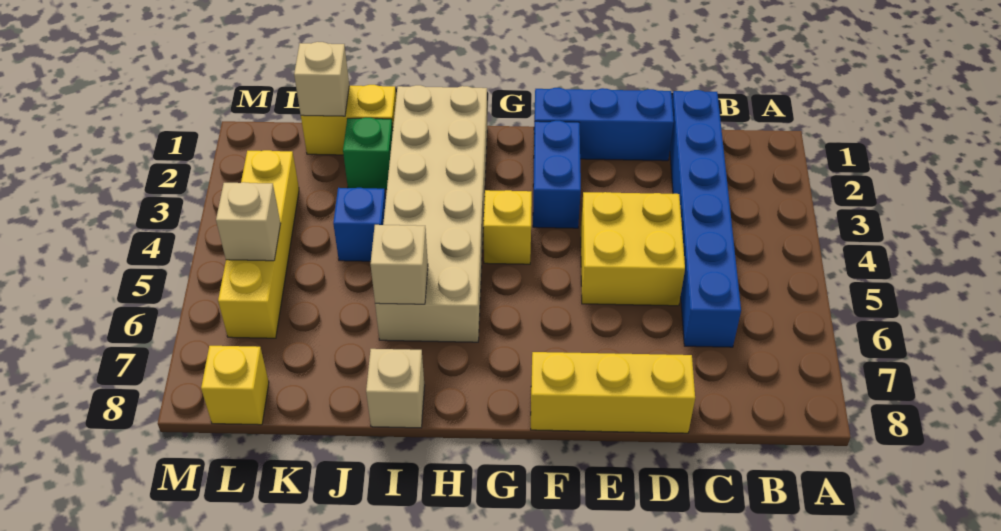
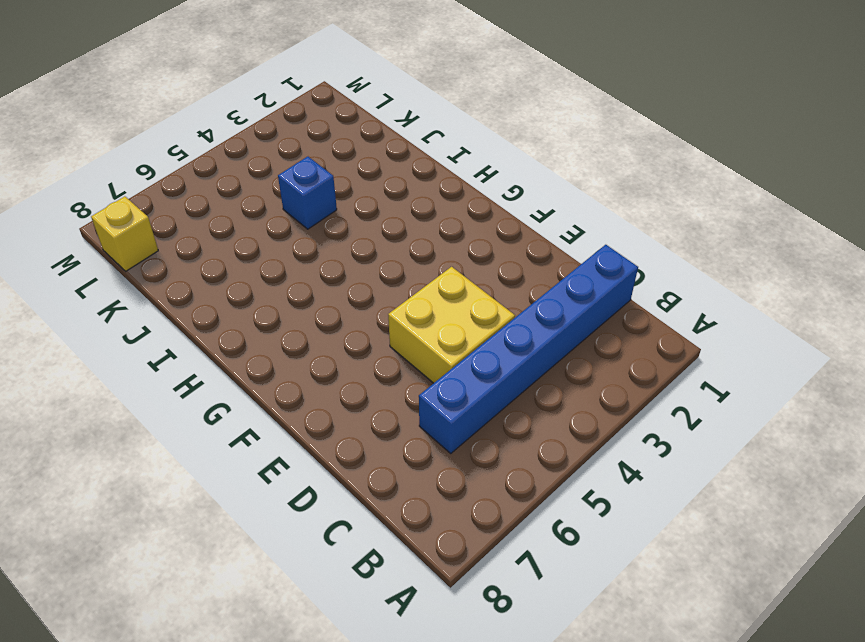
none -> blue 1x3 brick [534,88,674,161]
none -> yellow 1x3 brick [531,352,695,433]
none -> blue 1x2 brick [533,121,581,228]

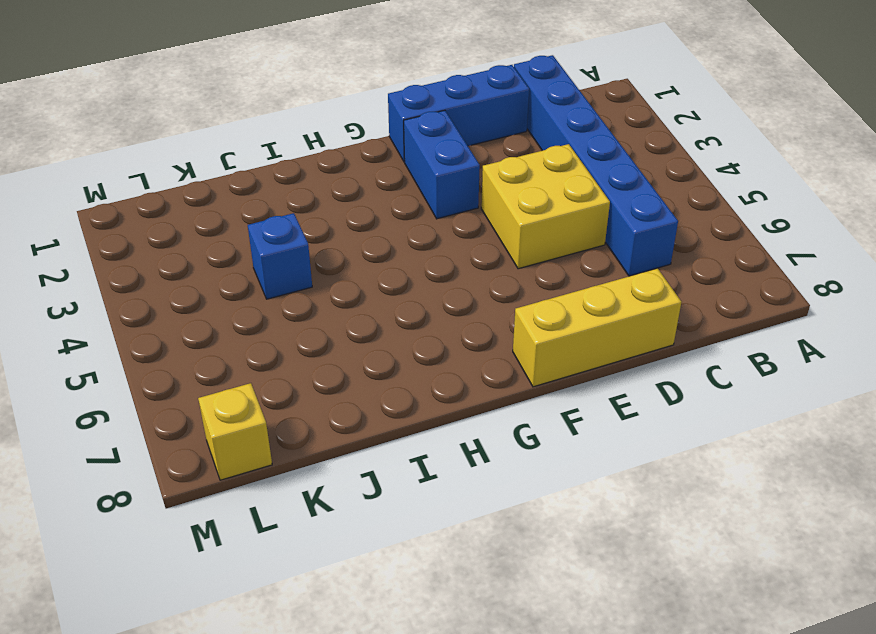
none -> yellow 1x1 brick [483,190,532,264]
none -> tan 2x6 brick [375,85,487,342]
none -> tan 1x1 brick [366,349,425,428]

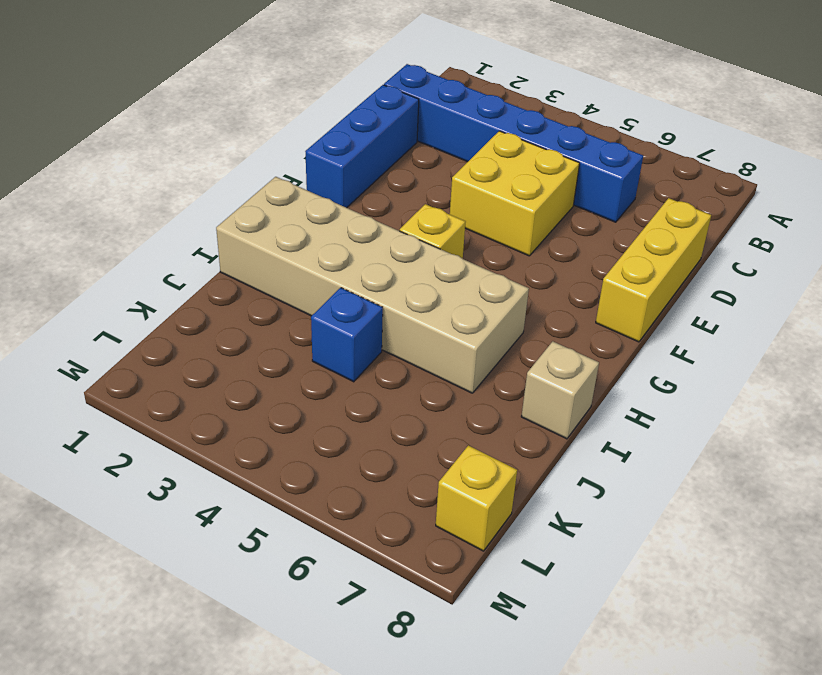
none -> blue 1x2 brick [533,121,581,228]
none -> yellow 1x2 brick [301,85,396,155]
none -> green 1x1 brick [343,118,393,190]

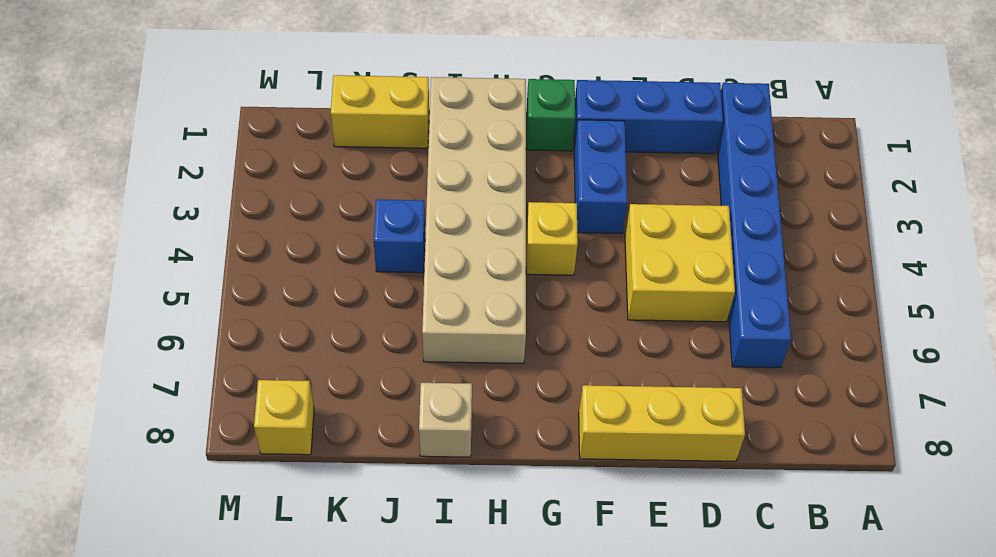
green 1x1 brick [526,79,575,151] -> green 1x1 brick moved to [343,118,393,190]
none -> yellow 1x4 brick [218,150,299,338]
none -> tan 1x1 brick [370,225,428,304]
none -> tan 1x1 brick [294,42,349,116]

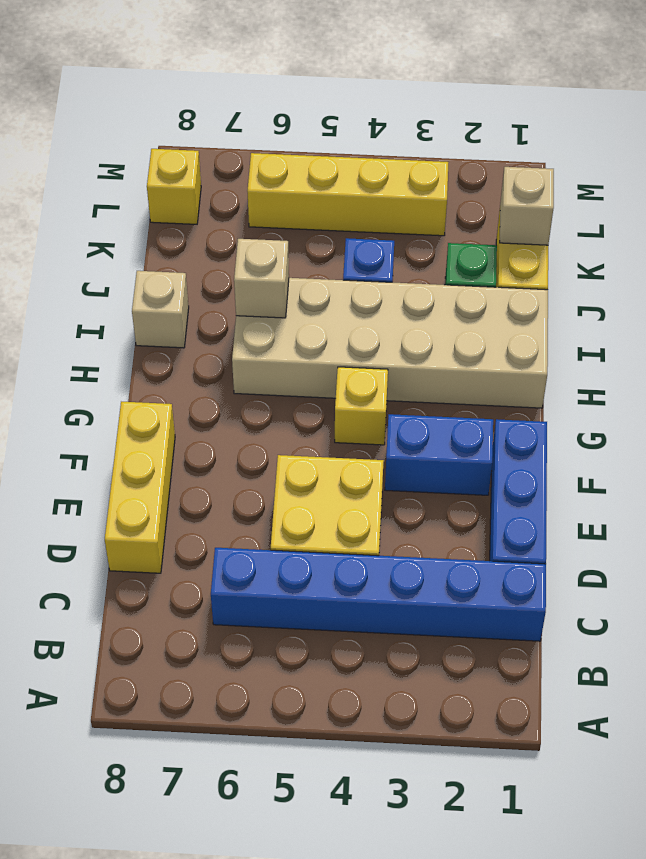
none -> tan 1x1 brick [216,182,281,261]

